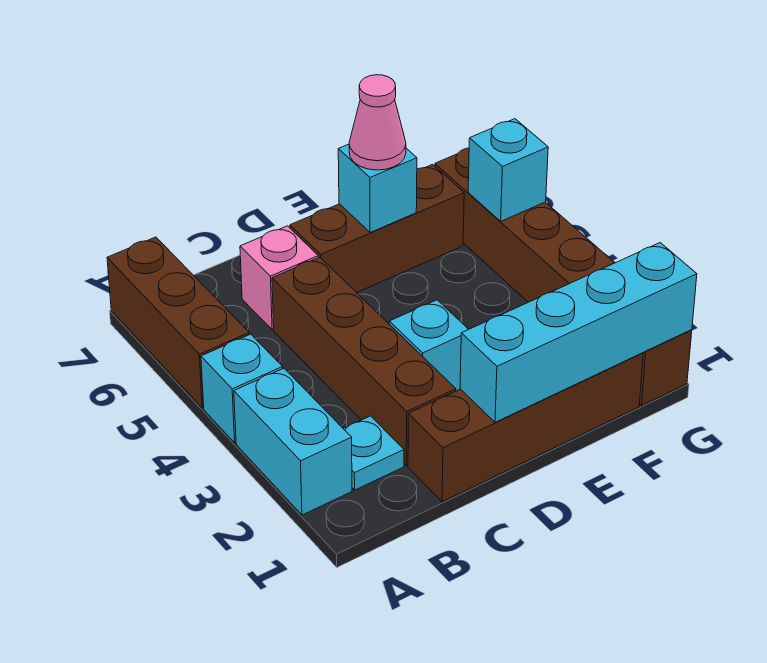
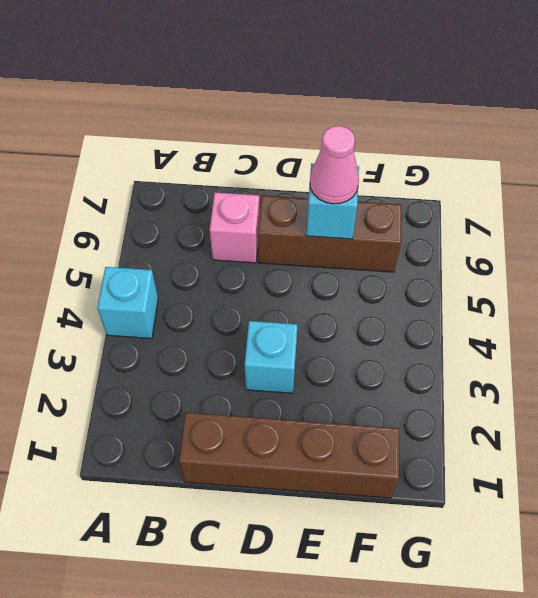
none -> cyan 1x2 brick [234,368,352,515]
none -> brown 1x3 brick [107,237,249,408]
none -> cyan 1x1 plate [343,416,404,490]

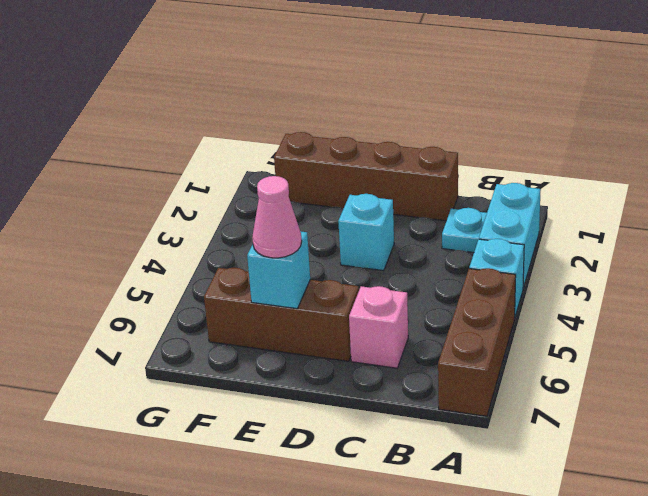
none -> brown 1x4 brick [272,257,456,466]
none -> brown 1x6 brick [435,148,692,405]
none -> cyan 1x4 brick [460,243,697,422]

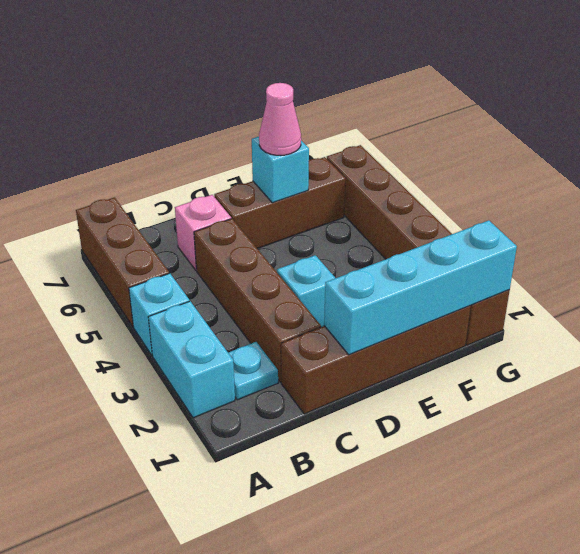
none -> cyan 1x1 brick [468,119,548,221]

